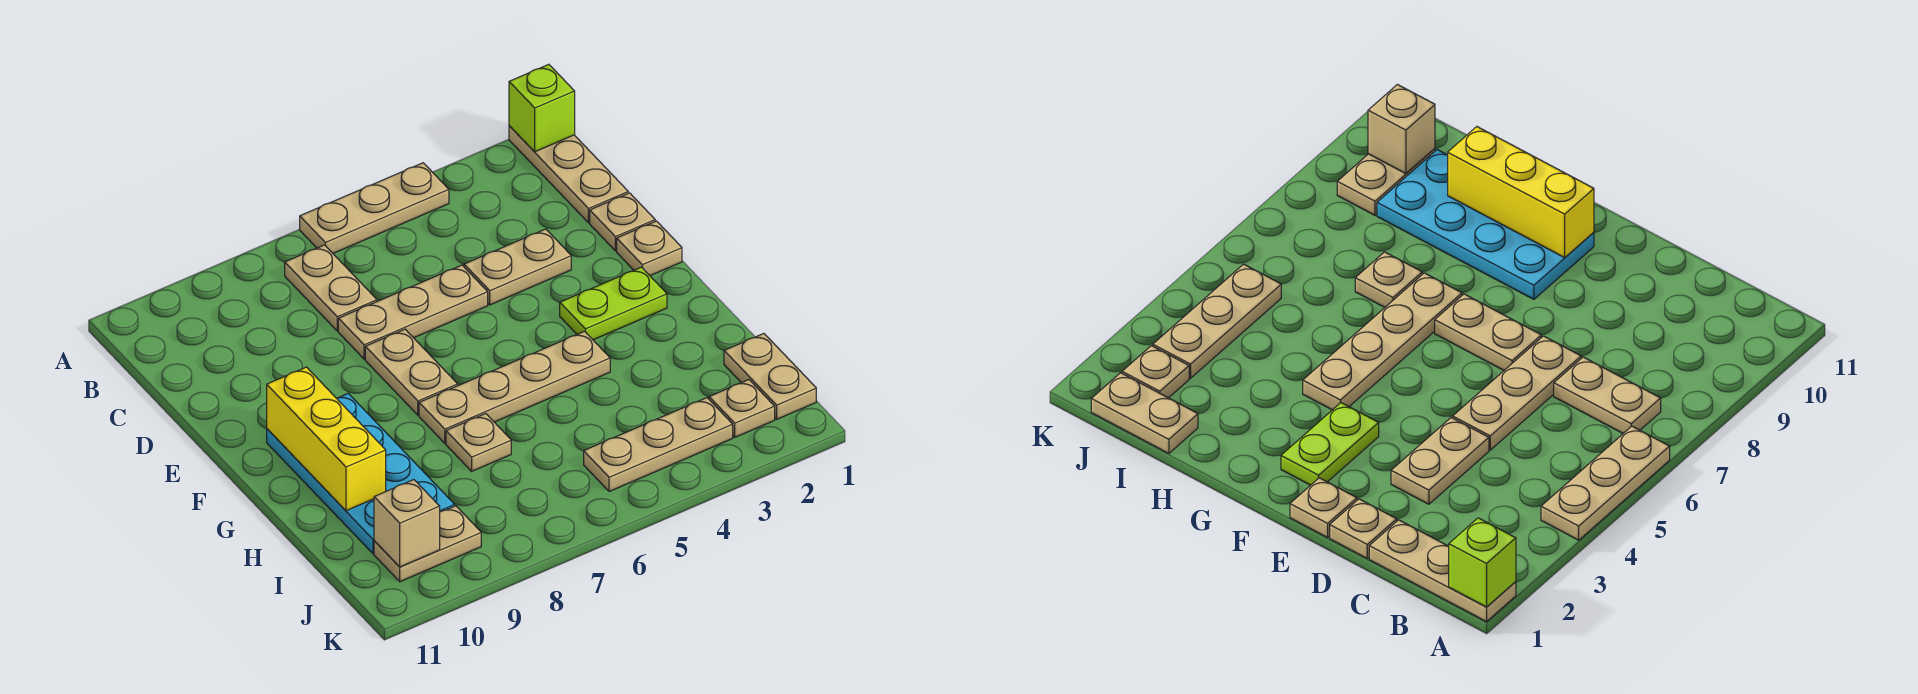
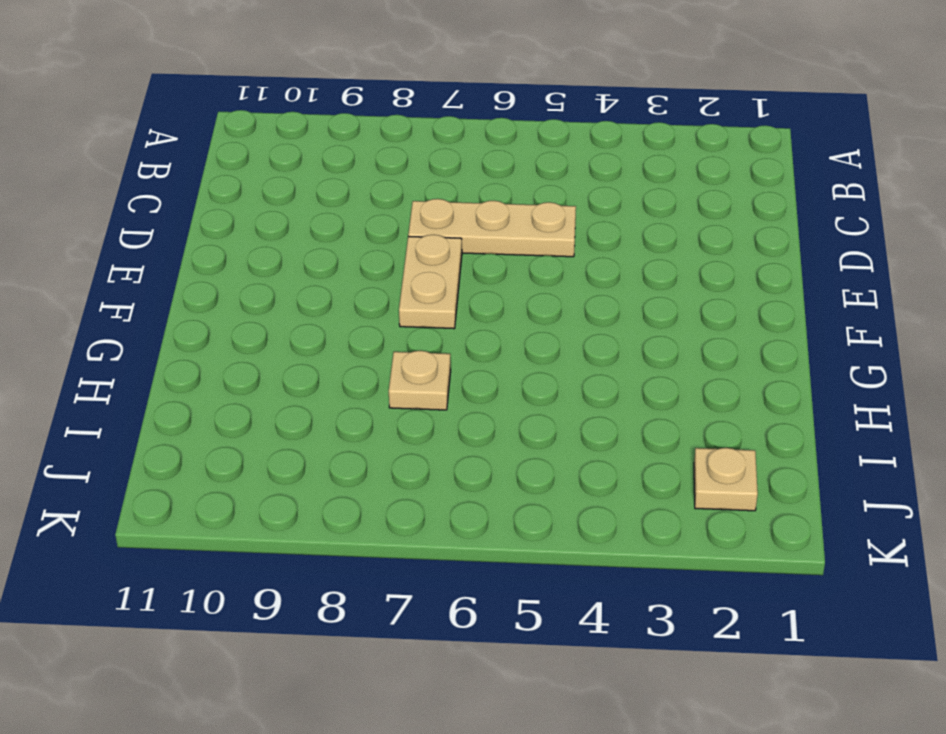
none -> tan 1x3 plate [509,126,628,223]
none -> tan 1x3 plate [300,163,449,253]
none -> tan 1x2 plate [285,245,377,331]

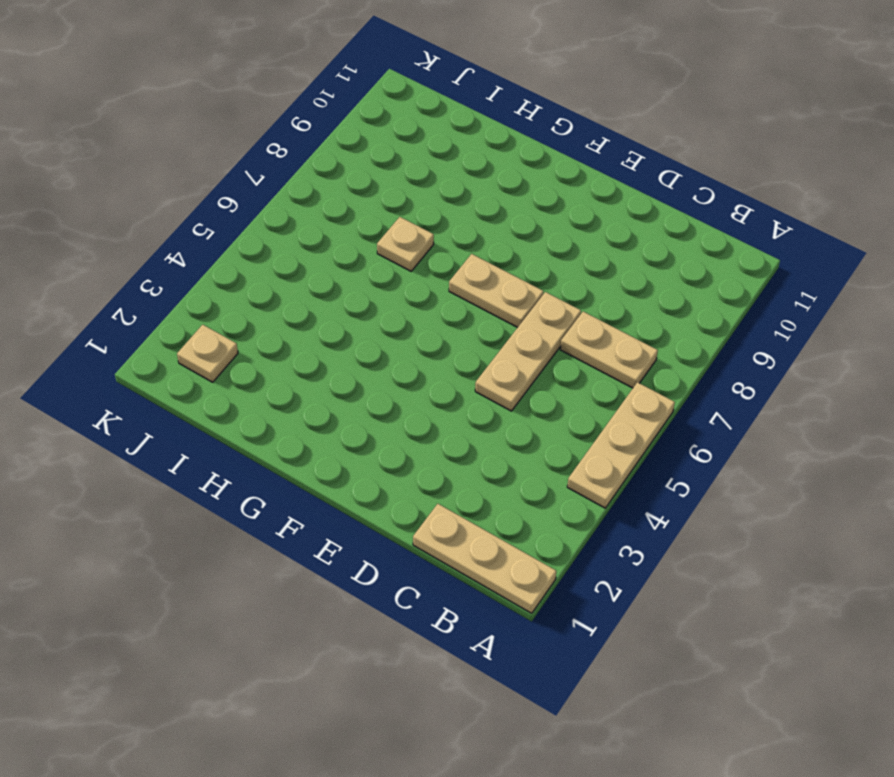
none -> tan 1x1 plate [590,193,655,251]
none -> tan 1x2 plate [464,229,571,305]
none -> tan 1x1 plate [617,221,682,276]

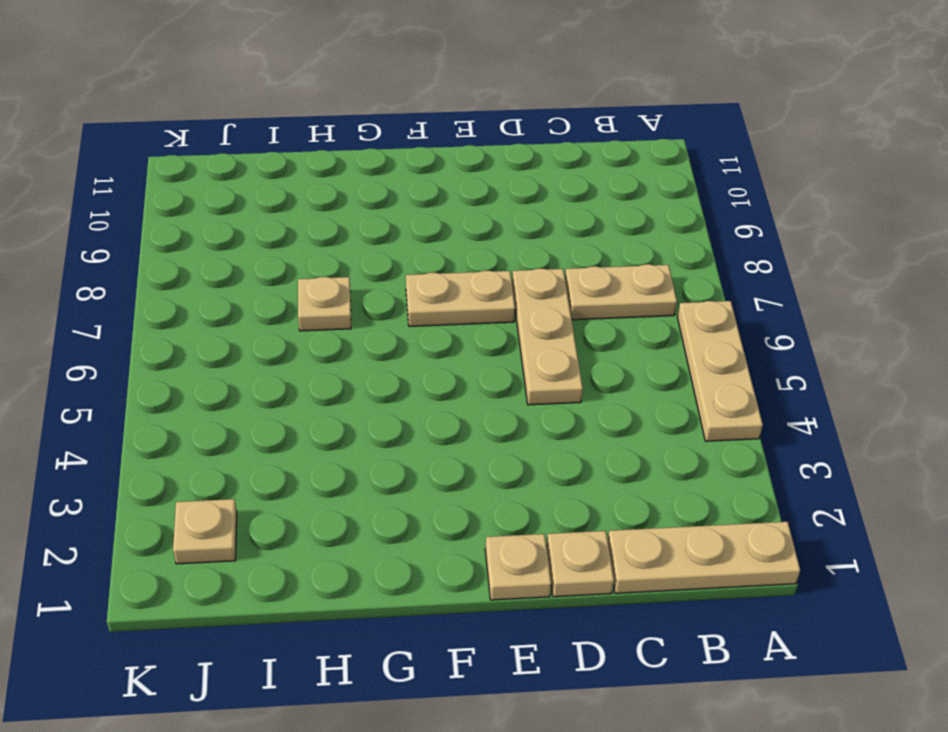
none -> tan 1x2 plate [464,229,571,305]
none -> lime 1x2 plate [560,267,667,340]
none -> cyan 2x4 plate [267,393,455,554]

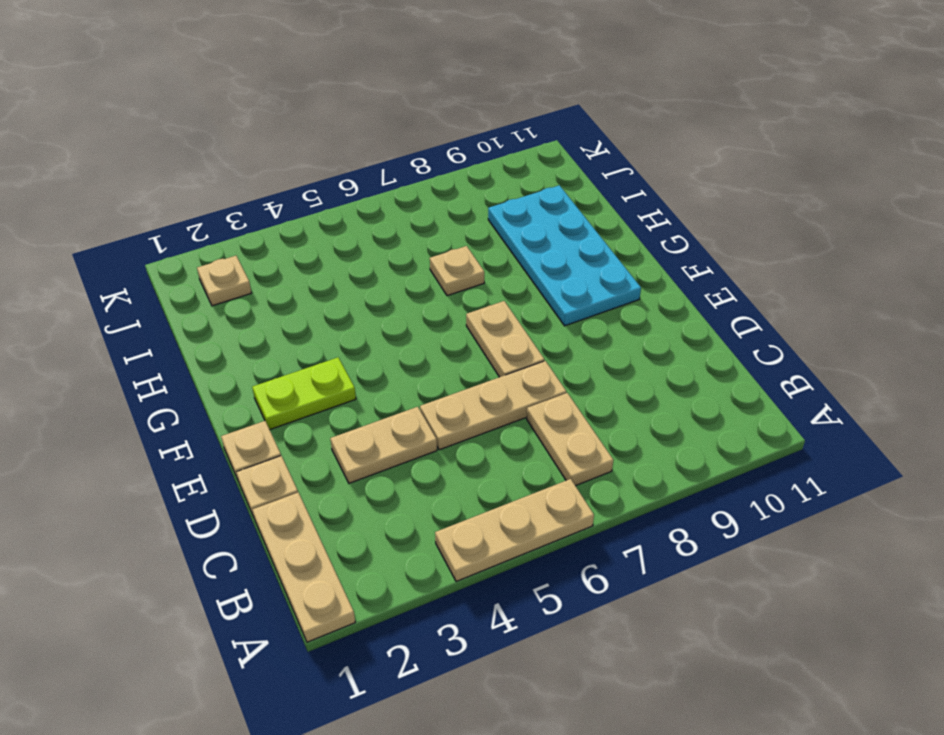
none -> tan 1x4 plate [419,331,610,443]
none -> tan 1x2 plate [724,334,816,419]
none -> tan 1x3 plate [584,398,733,492]

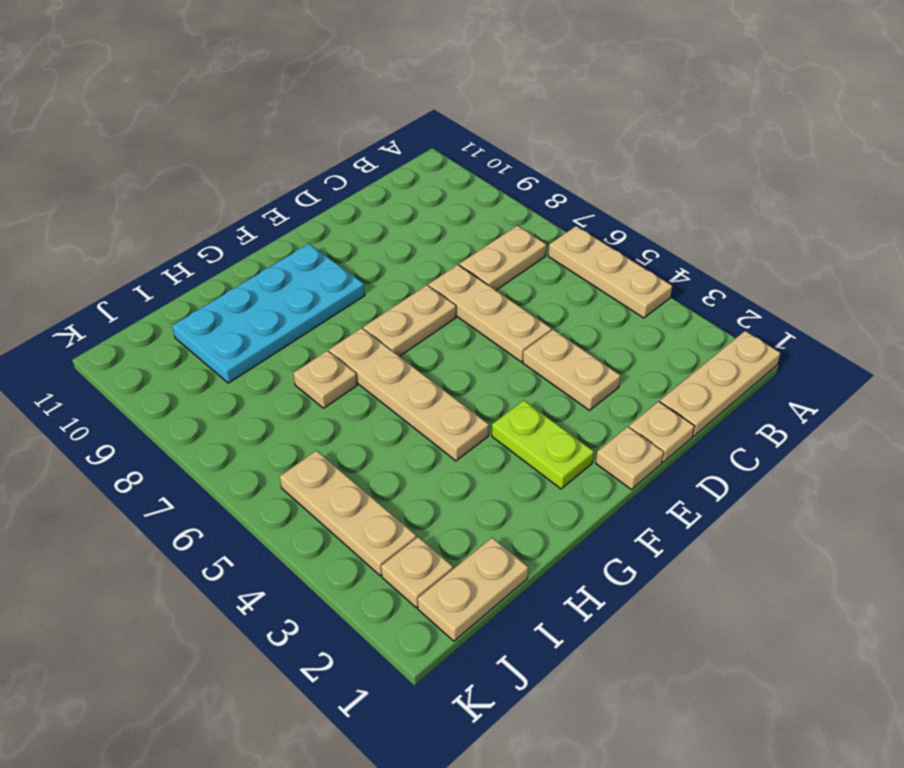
none -> tan 1x2 plate [374,506,481,582]
none -> lime 1x1 brick [509,64,575,152]
none -> yellow 1x3 brick [267,367,386,511]

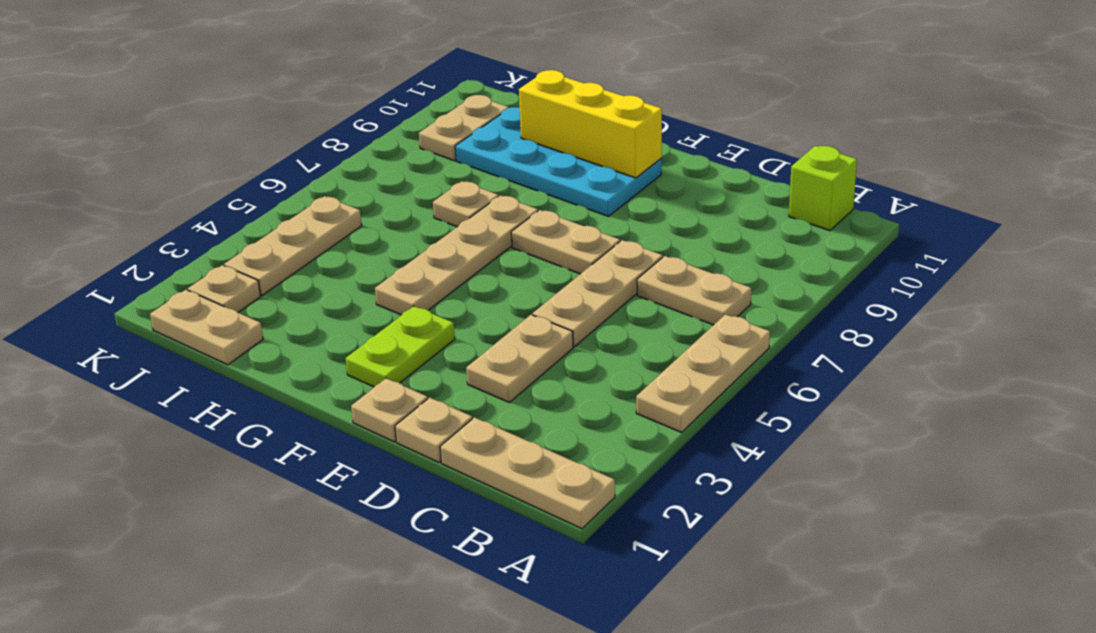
lime 1x1 brick [789,146,857,231] -> lime 1x1 brick moved to [509,64,575,152]
none -> tan 1x1 brick [374,480,440,567]

